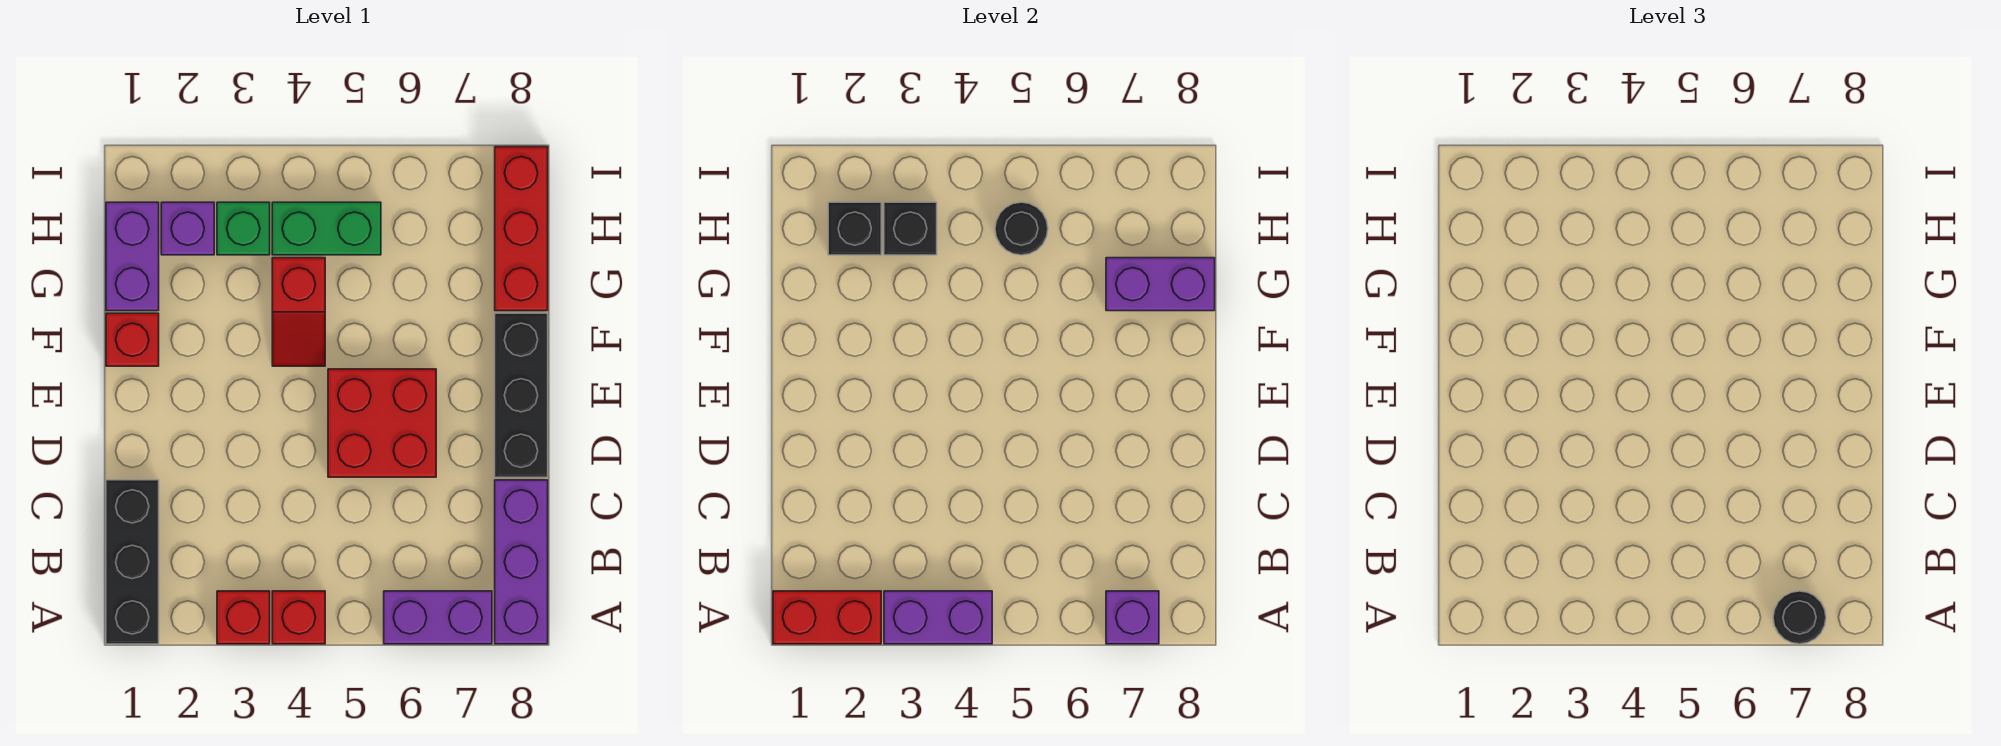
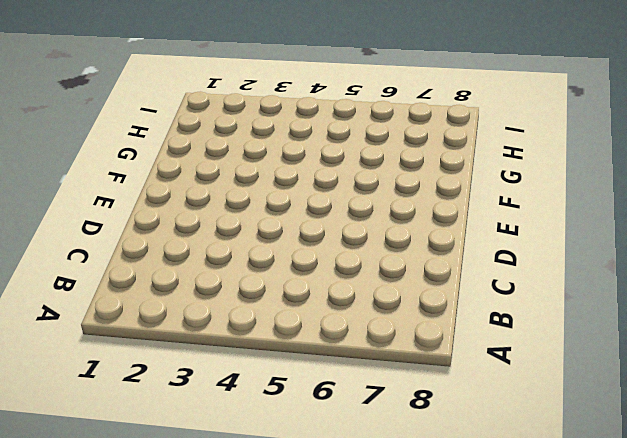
none -> black 1x3 brick [106,480,159,644]
none -> red 1x1 brick [217,591,270,644]
none -> red 1x1 brick [272,591,325,644]

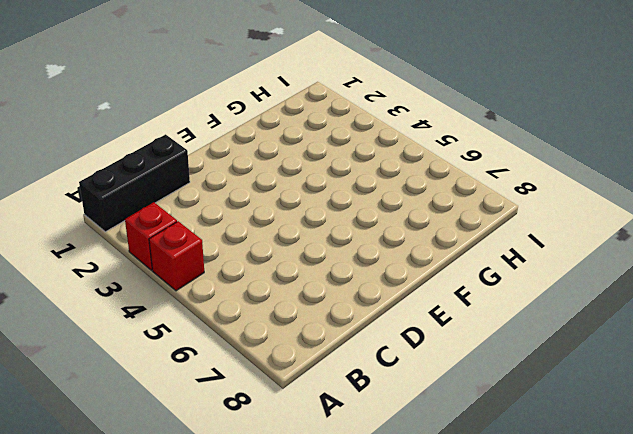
none -> purple 1x2 brick [384,591,492,644]
none -> purple 1x3 brick [495,480,548,644]
none -> red 2x2 brick [328,369,436,477]

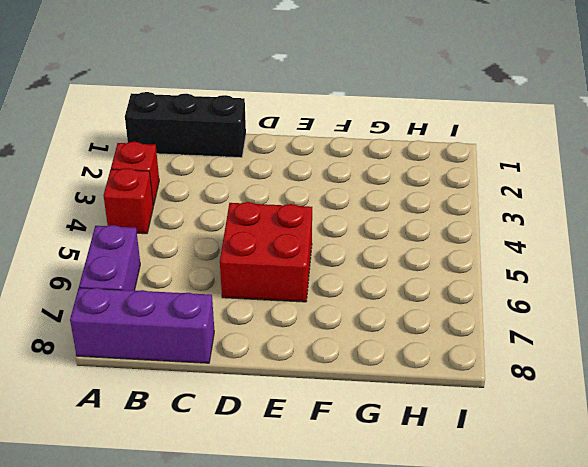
none -> black 1x3 brick [495,313,548,477]
none -> red 1x1 brick [106,313,159,366]
none -> red 1x2 slope [272,258,325,366]

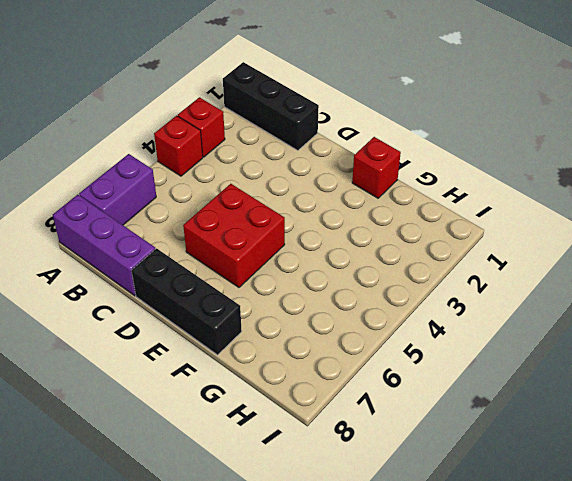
none -> red 1x2 slope [272,258,325,366]
none -> purple 1x2 brick [106,202,159,311]
none -> red 1x3 brick [495,147,548,311]

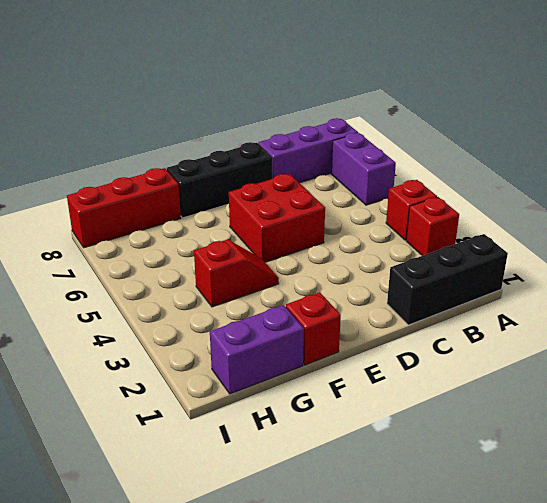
none -> purple 1x1 brick [161,202,214,255]
none -> green 1x1 brick [217,202,270,255]
none -> green 1x2 brick [272,202,381,255]

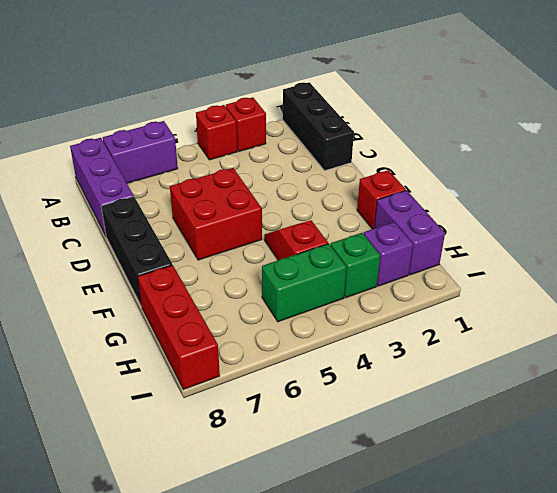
none -> red 1x2 brick [773,591,881,644]
none -> purple 1x2 brick [884,591,992,644]
none -> purple 1x1 brick [1106,591,1159,644]

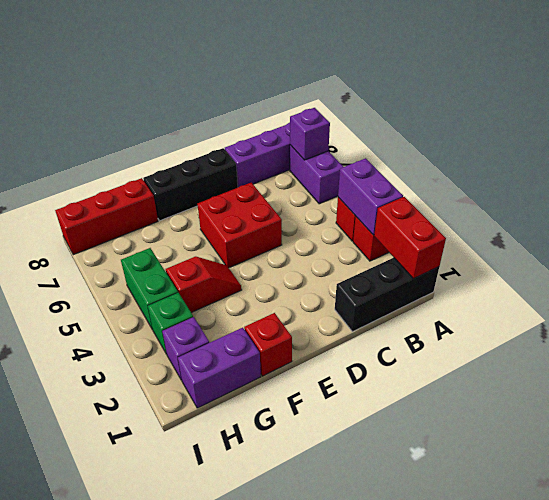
none -> purple 1x2 brick [1106,258,1215,311]
none -> black 1x1 brick [828,202,881,255]
none -> black 1x1 brick [884,202,937,255]

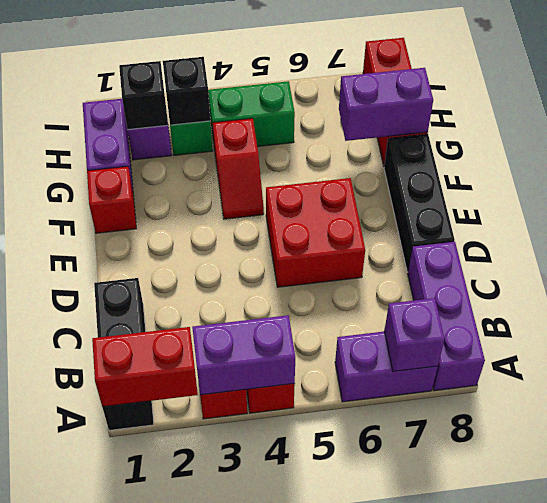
none -> black 1x1 round brick [995,202,1048,255]
none -> black 1x1 round brick [1773,591,1826,644]

